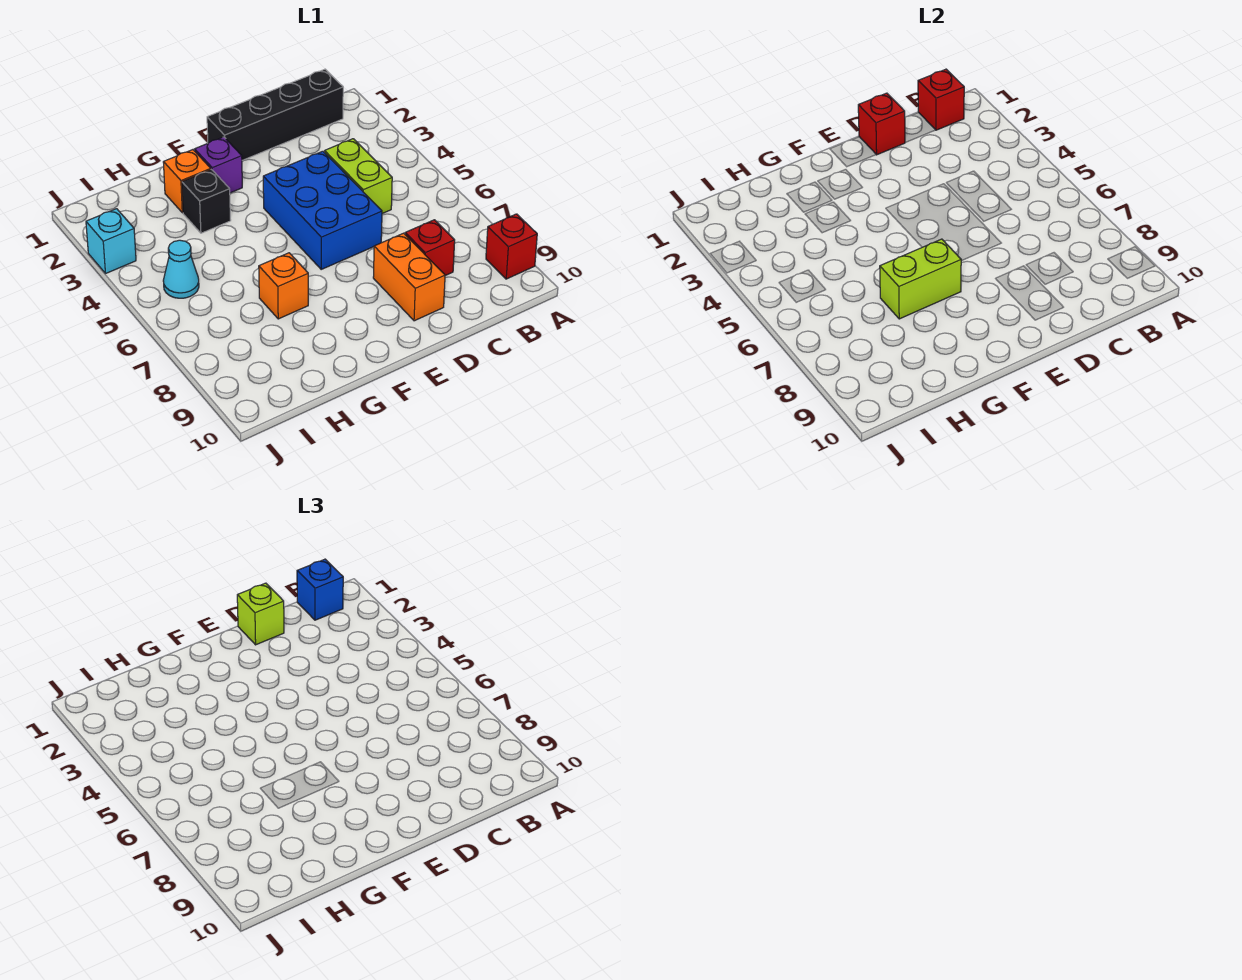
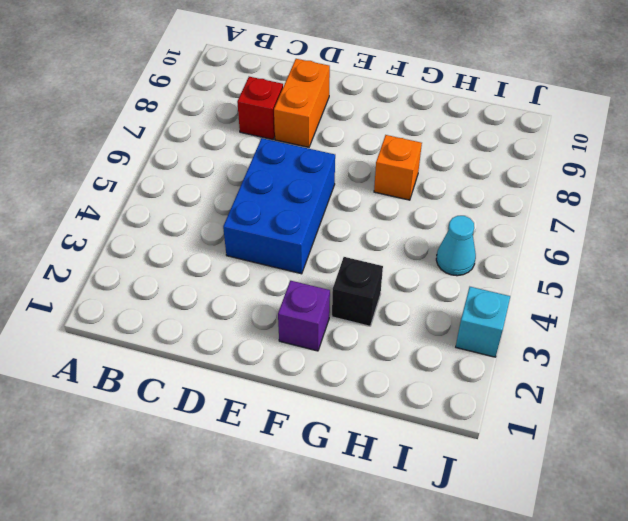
none -> red 1x1 brick [486,214,537,279]
none -> black 1x4 brick [207,69,343,160]
none -> lime 1x2 brick [325,139,392,214]

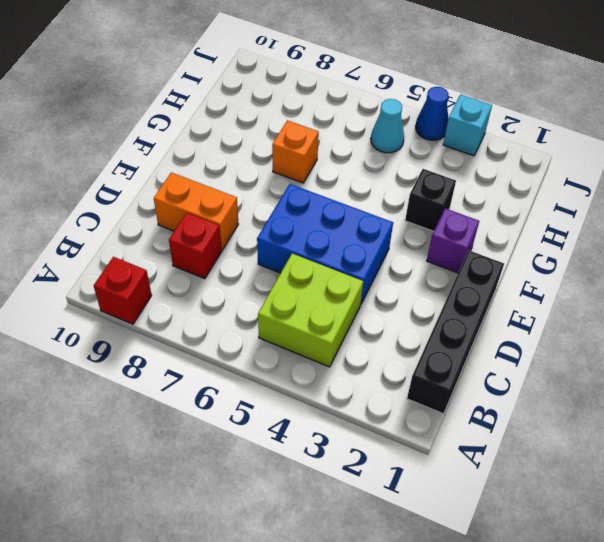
lime 2x2 brick [258,254,363,367] -> lime 1x2 brick [325,139,392,214]
blue 1x1 cone [415,87,449,140] -> none
none -> orange 1x1 brick [163,150,211,213]
none -> red 1x1 brick [918,69,964,130]
none -> red 1x1 brick [858,93,905,155]

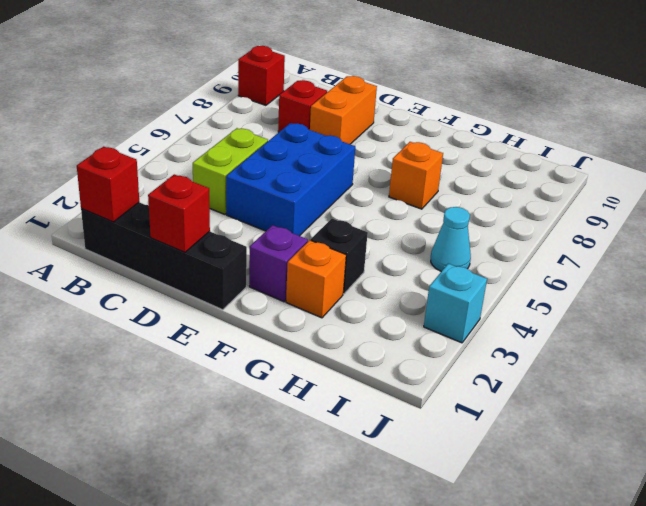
none -> lime 1x2 brick [880,239,961,319]
none -> blue 1x1 brick [297,559,343,620]
none -> lime 1x1 brick [237,583,284,645]

